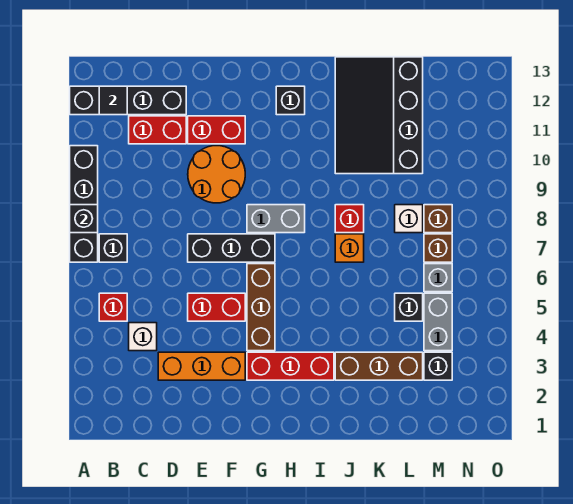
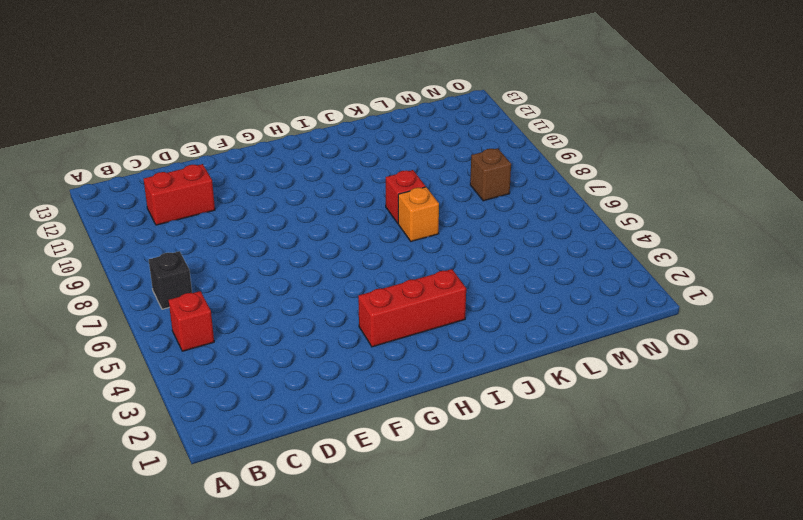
none -> black 1x4 brick [70,146,98,262]
none -> black 1x4 brick [70,86,186,115]
none -> white 1x1 brick [129,323,157,351]

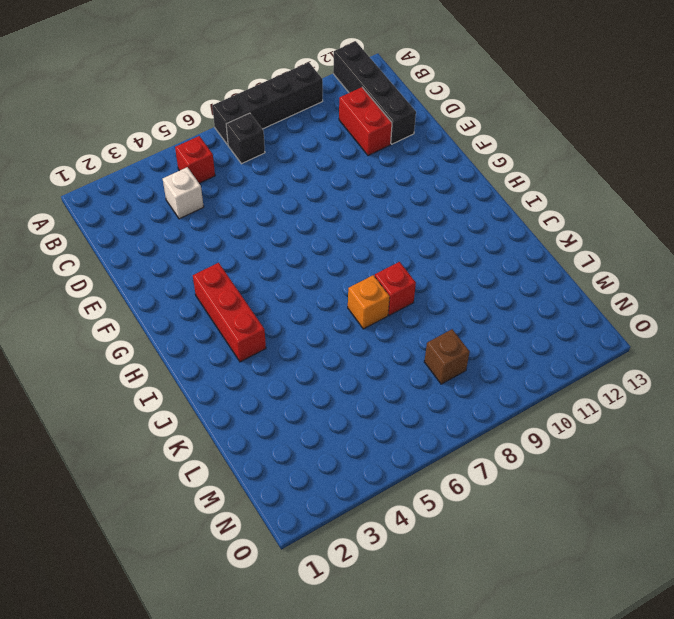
none -> orange 1x3 brick [158,352,245,380]
none -> red 1x2 brick [188,293,245,321]
none -> black 1x3 brick [188,234,275,262]

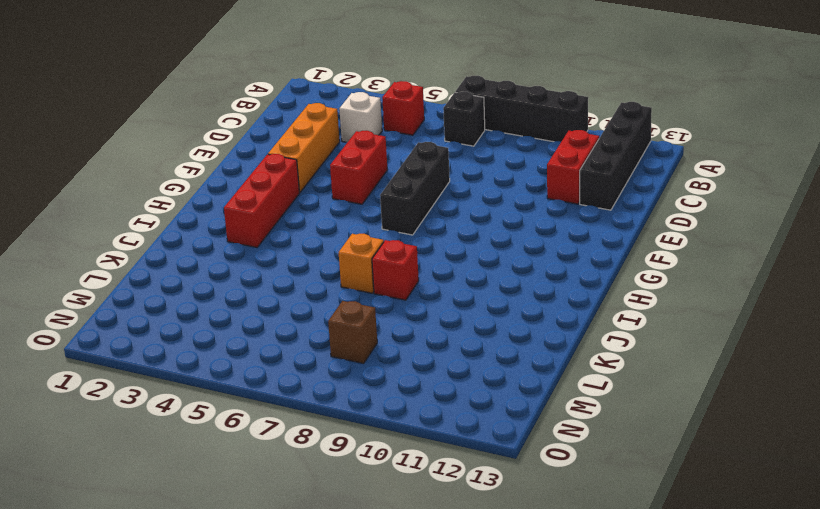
none -> orange 2x2 round brick [188,146,245,203]
none -> red 1x2 brick [188,116,245,144]
none -> brown 1x3 brick [247,264,275,351]

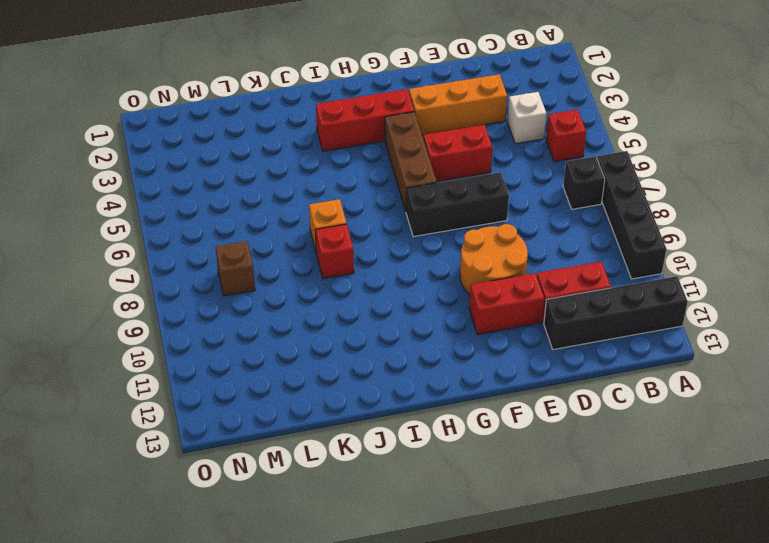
none -> grey 1x2 brick [247,205,305,233]
none -> black 1x1 brick [276,86,305,115]
none -> brown 1x3 brick [335,352,423,380]

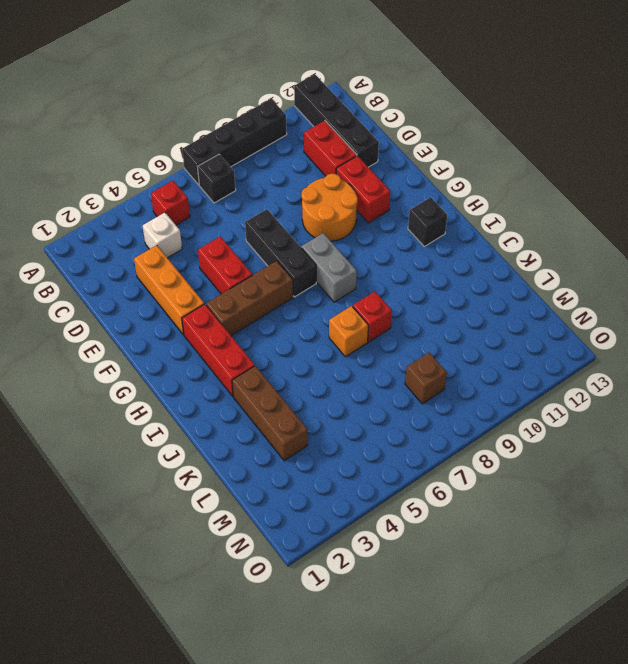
none -> black 3x4 slope [335,57,423,174]
none -> black 1x1 brick [395,293,423,321]
none -> white 1x1 brick [395,205,423,233]

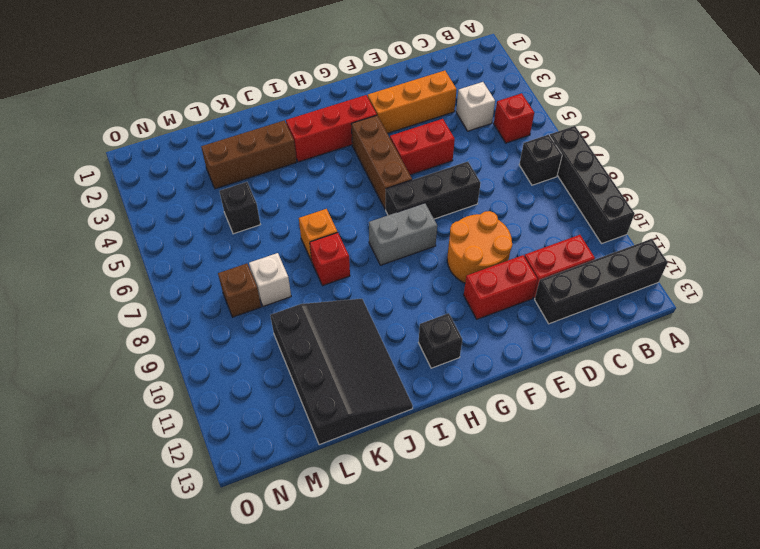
none -> black 1x1 brick [424,352,452,380]
none -> grey 1x2 brick [424,293,452,351]
none -> grey 1x1 brick [424,264,452,292]

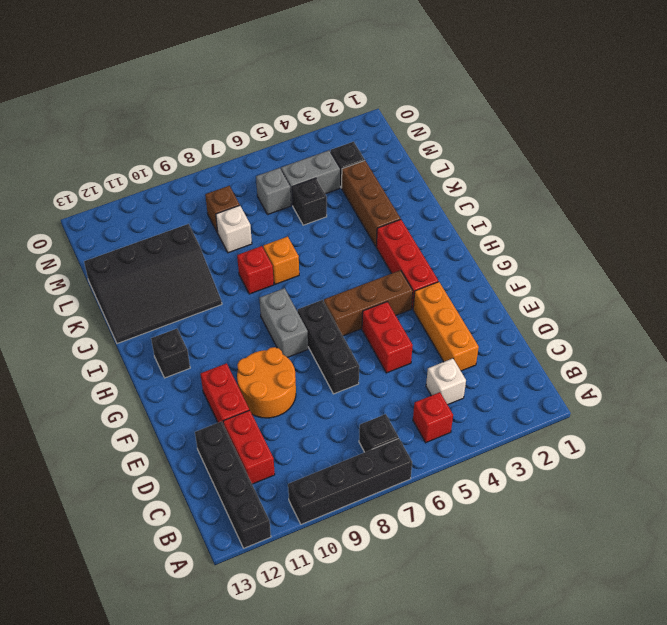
none -> brown 1x1 brick [424,234,452,262]
none -> black 1x1 brick [70,205,98,233]
none -> black 1x1 tile [99,86,127,115]

